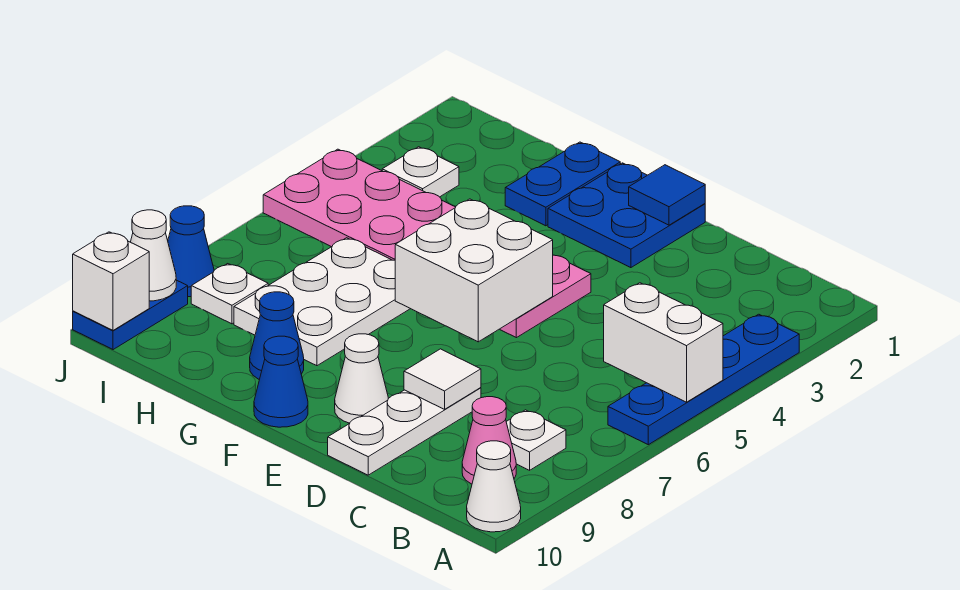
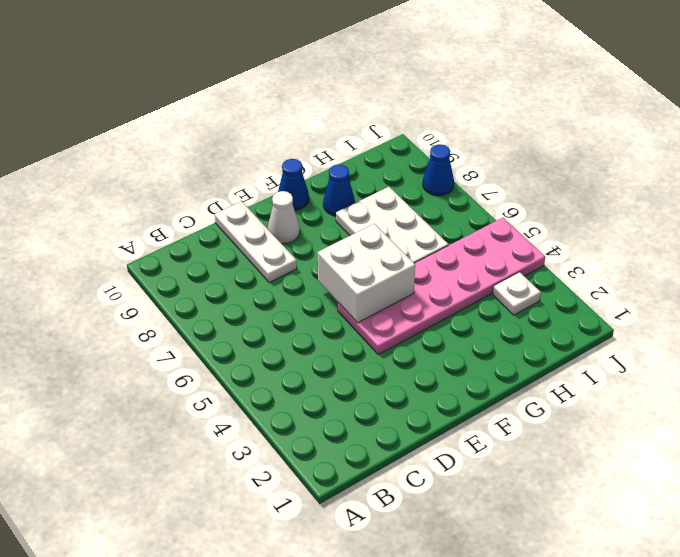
none -> blue 1x4 plate [608,314,799,445]
none -> white 1x1 cone [467,441,521,532]
none -> white 1x1 plate [506,410,566,470]

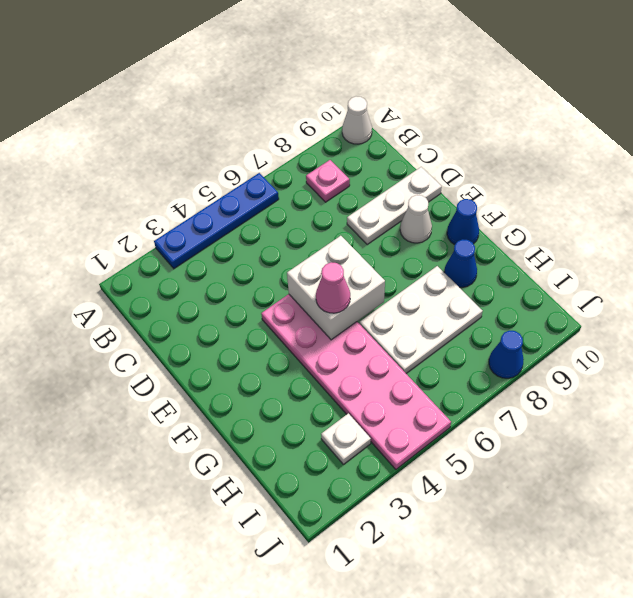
pink 1x1 plate [306,160,350,202] -> white 1x1 plate [506,410,566,470]
pink 1x1 cone [316,262,350,313] -> pink 1x1 cone moved to [462,397,516,484]
none -> blue 2x2 plate [548,163,705,268]
none -> blue 1x2 plate [505,142,620,226]
none -> white 1x1 plate [191,264,268,324]

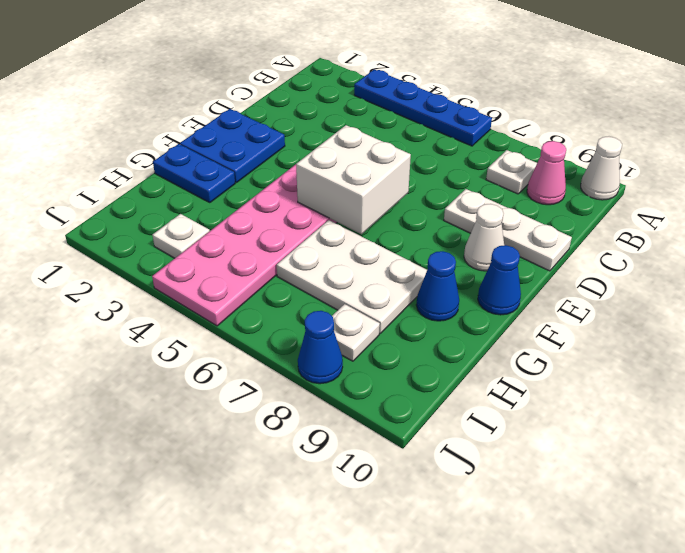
none -> blue 1x2 plate [73,280,188,350]
none -> white 1x2 brick [604,283,723,402]
none -> white 1x1 tile [404,349,481,409]

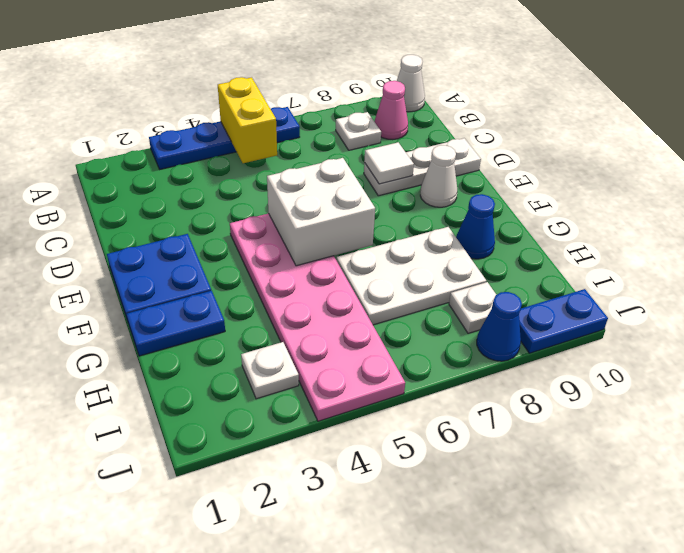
yellow 1x2 brick [218,77,277,163] -> white 1x2 brick [604,283,723,402]
none -> blue 1x1 cone [254,336,308,427]
none -> blue 1x1 tile [629,165,705,225]
none -> white 1x1 cone [131,210,176,301]

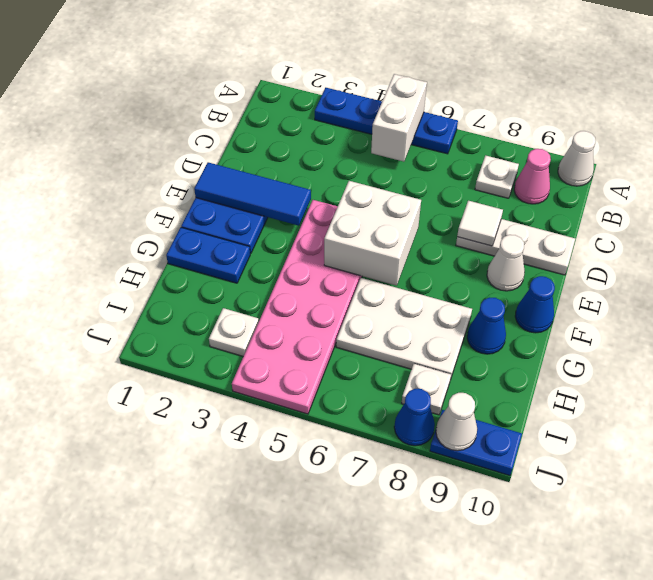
blue 1x3 tile [194,162,311,226] -> blue 1x1 tile [629,165,705,225]
none -> white 1x1 brick [73,232,149,330]

